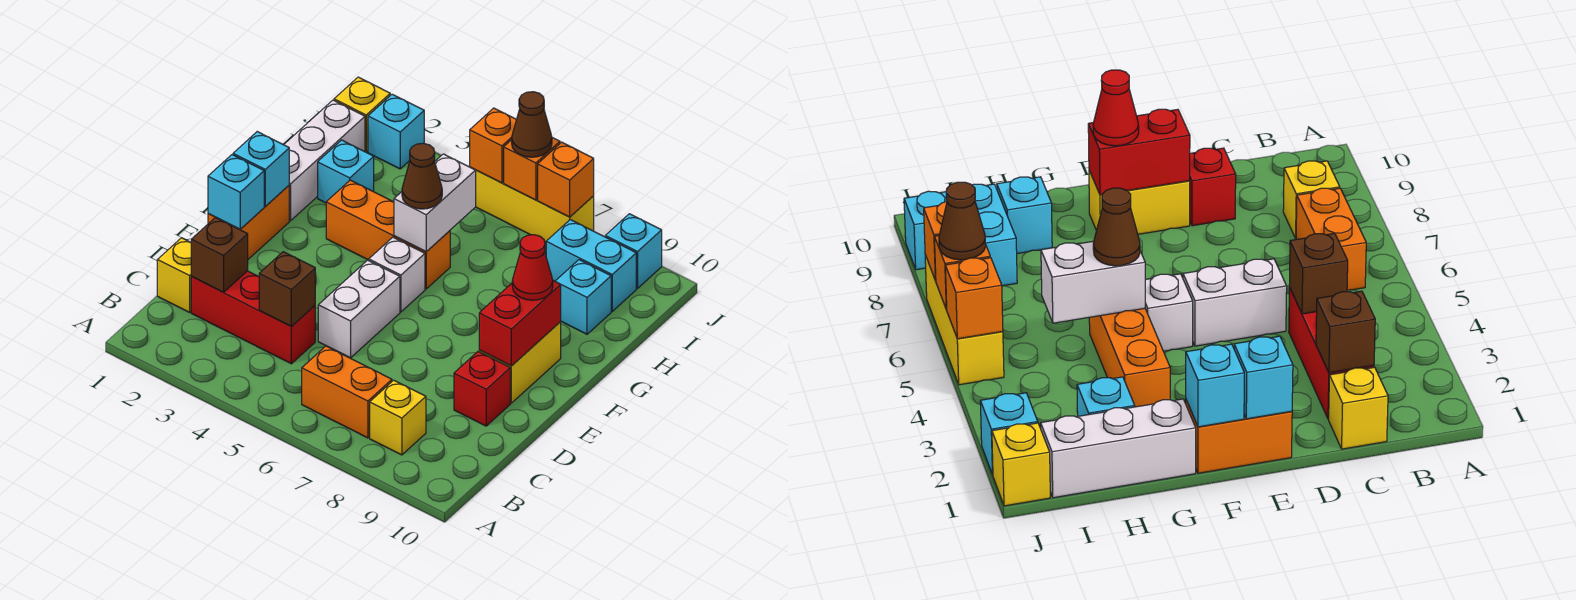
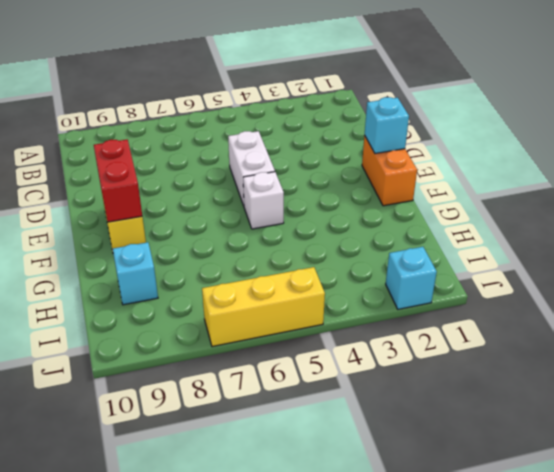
none -> orange 1x2 brick [302,346,392,438]
none -> yellow 1x1 brick [370,380,426,455]
none -> yellow 1x1 brick [157,238,192,312]
none -> red 1x3 brick [191,271,315,364]

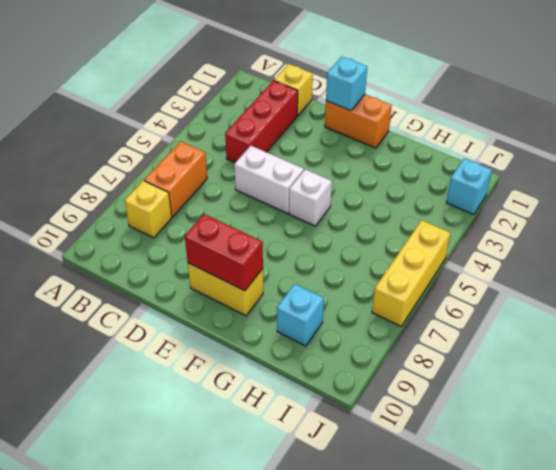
none -> red 1x1 brick [454,352,510,426]
none -> white 1x3 brick [284,100,365,221]
none -> orange 1x3 brick [326,180,450,289]
none -> cyan 1x1 brick [318,140,374,203]

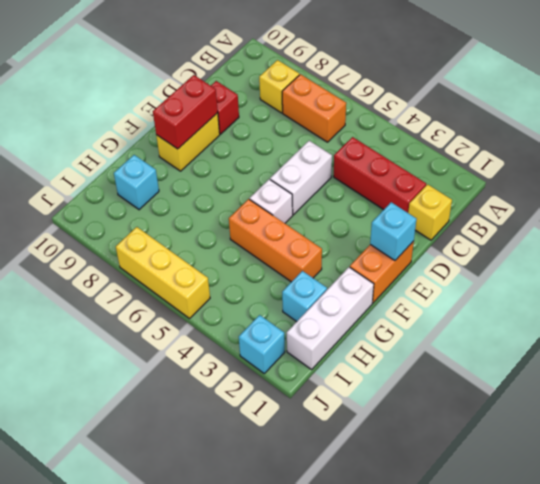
none -> cyan 1x2 brick [546,220,636,311]
none -> yellow 1x1 brick [334,77,390,152]
none -> cyan 1x1 brick [605,214,662,288]
none -> brown 1x1 brick [191,217,248,292]

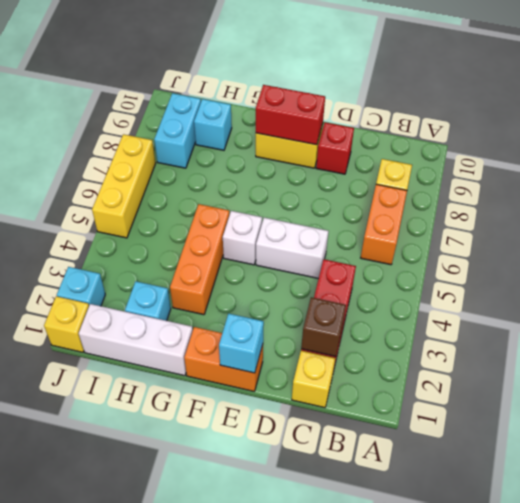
none -> cyan 1x1 brick [605,214,662,288]
none -> brown 1x1 brick [259,252,315,327]
none -> cyan 1x1 brick [233,132,289,206]
none -> white 1x2 brick [394,154,476,252]

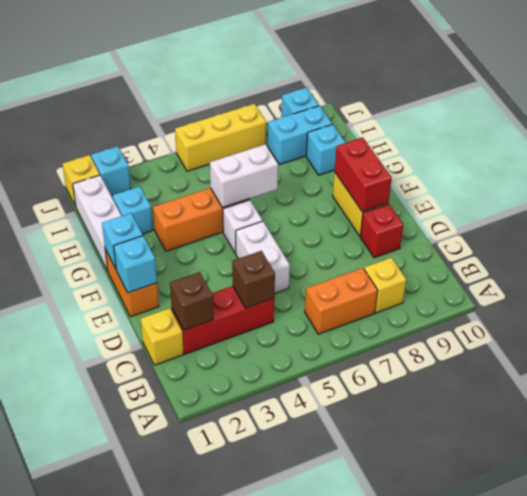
white 1x2 brick [210,144,278,208] -> white 1x2 brick turned to [394,154,476,252]
none -> orange 1x1 brick [470,108,516,183]
none -> orange 1x1 brick [504,138,560,200]
none -> orange 1x1 brick [538,142,594,217]
none -> red 1x1 cone [512,235,553,300]

